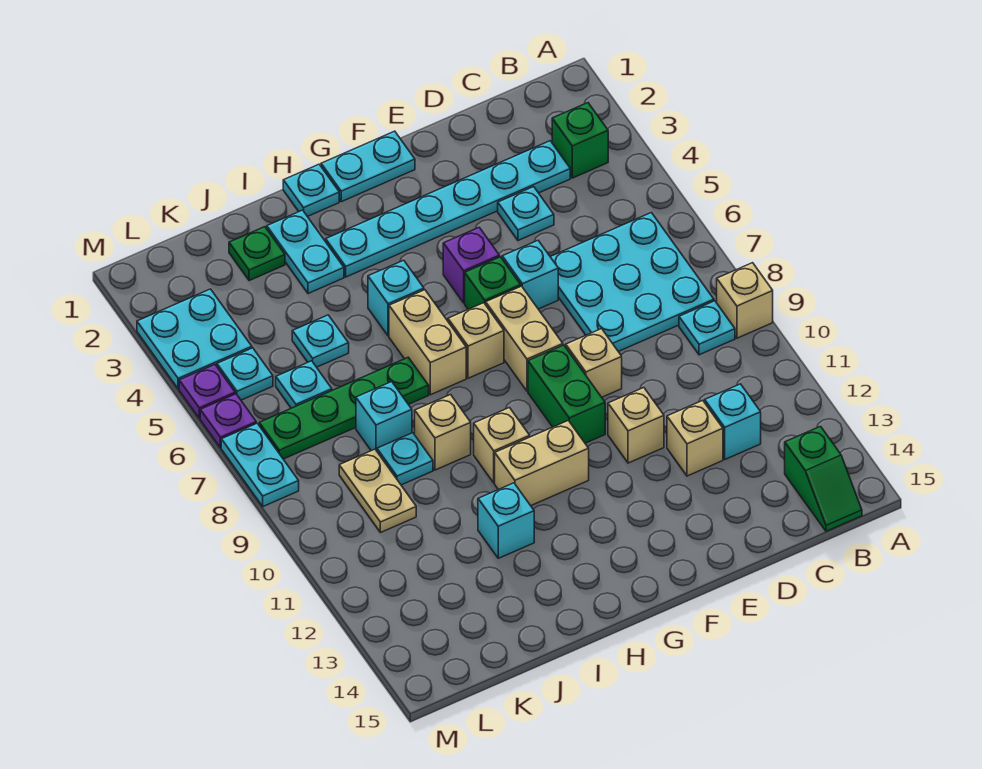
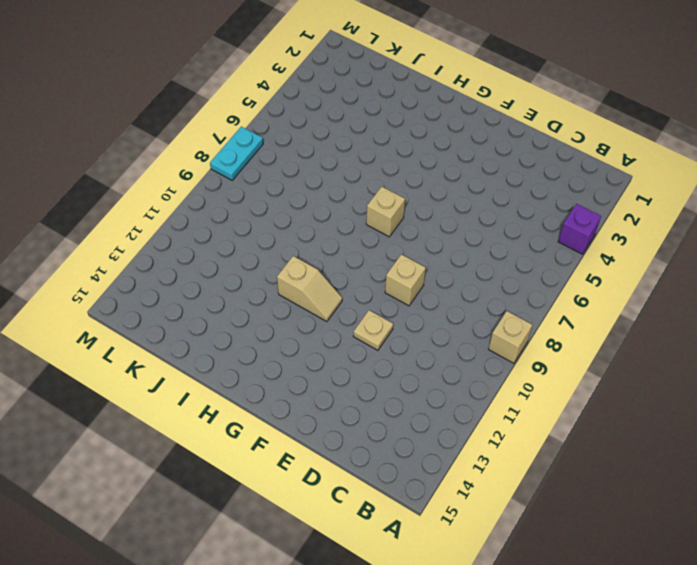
purple 1x1 brick [558,204,601,254] -> purple 1x1 brick moved to [443,228,500,303]
tan 1x1 plate [353,310,393,350] -> tan 1x1 brick [608,388,664,463]
tan 1x2 slope [277,256,342,322] -> tan 1x2 brick [495,421,589,506]
none -> green 1x1 brick [552,103,608,178]
none -> cyan 3x3 plate [551,213,714,351]
none -> cyan 1x1 plate [679,301,735,355]
none -> green 1x2 slope [785,426,862,531]

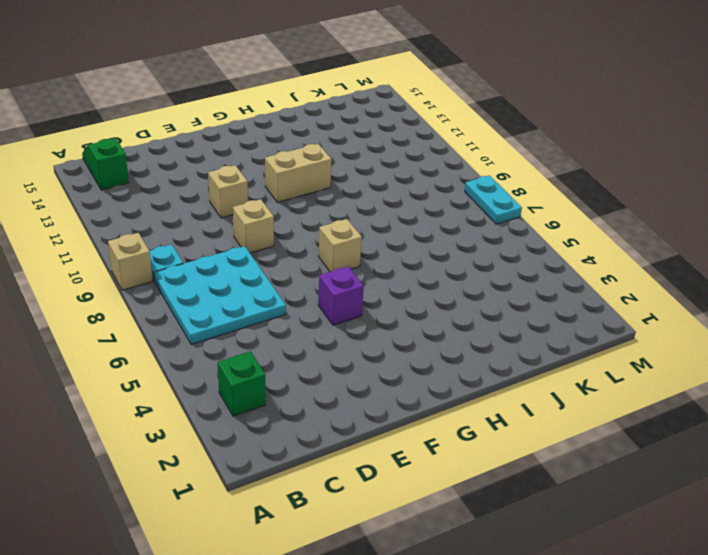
none -> cyan 1x6 plate [326,141,570,277]
none -> cyan 1x1 brick [705,384,761,459]
none -> cyan 1x1 plate [498,187,554,240]
none -> tan 1x1 brick [667,400,723,476]

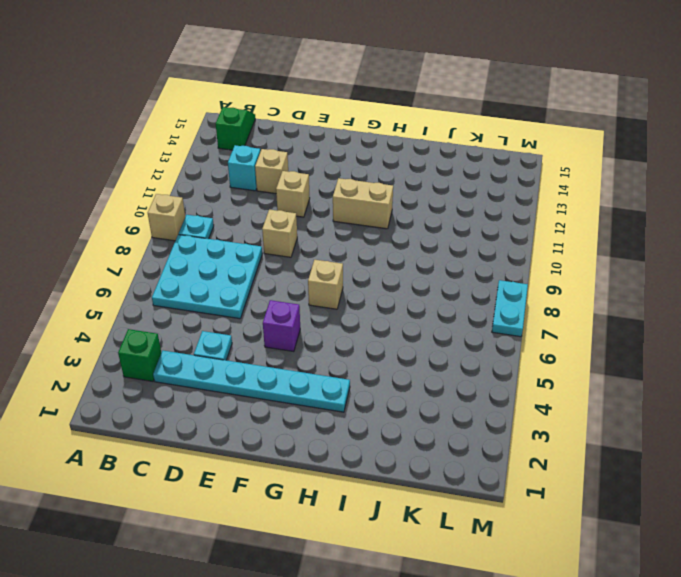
none -> cyan 1x1 brick [502,241,558,309]
none -> cyan 1x2 plate [321,131,415,202]
none -> green 1x1 brick [465,257,521,309]
none -> tan 1x2 brick [486,286,563,391]

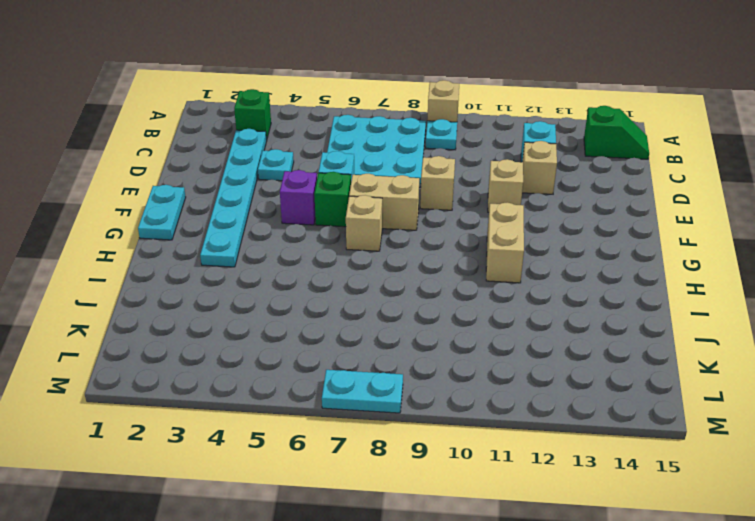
none -> green 1x2 brick [528,345,605,443]
none -> cyan 1x1 plate [283,164,339,217]
none -> cyan 1x1 brick [368,260,424,336]
none -> tan 1x2 brick [389,290,466,395]

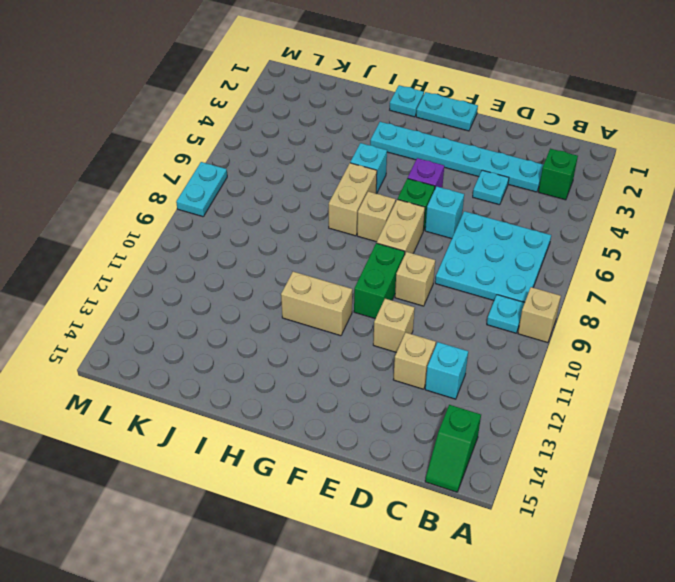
none -> tan 1x1 brick [474,408,530,483]
none -> cyan 1x2 plate [267,210,344,293]
none -> green 1x4 plate [259,357,429,459]
none -> tan 1x1 brick [415,395,471,470]

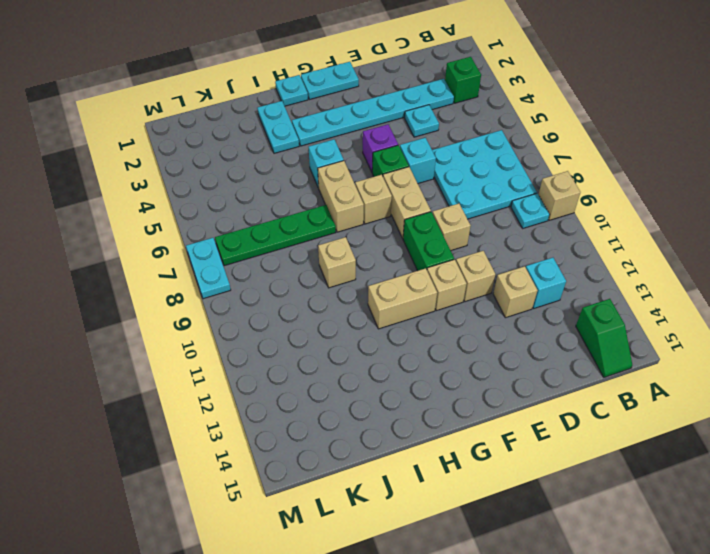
tan 1x1 brick [427,259,467,311] -> tan 1x1 brick moved to [474,408,530,483]
none -> cyan 1x1 brick [478,483,534,558]
none -> green 1x1 plate [229,227,285,281]
none -> cyan 1x1 plate [292,315,349,367]
none -> cyan 1x1 brick [356,382,412,451]

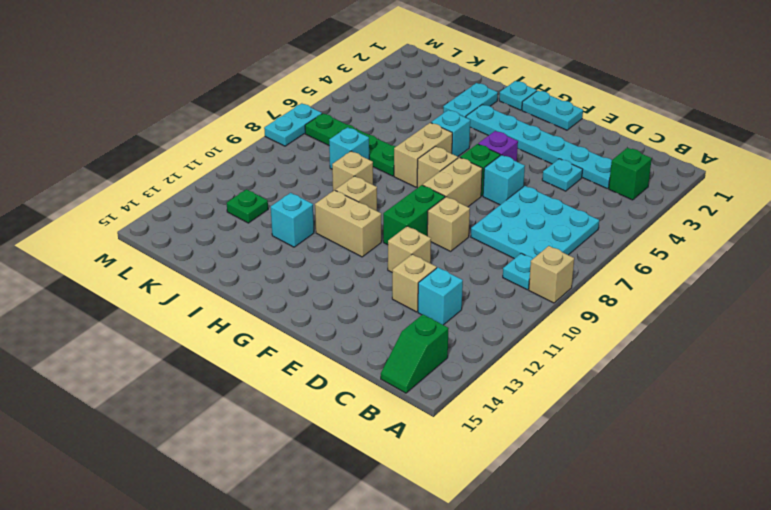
green 1x1 plate [227,189,268,223] -> green 1x1 plate moved to [229,227,285,281]
none -> cyan 1x1 plate [292,315,349,367]
none -> cyan 1x1 plate [377,433,433,485]
none -> cyan 1x1 plate [276,361,332,408]
none -> tan 1x2 plate [339,449,416,533]

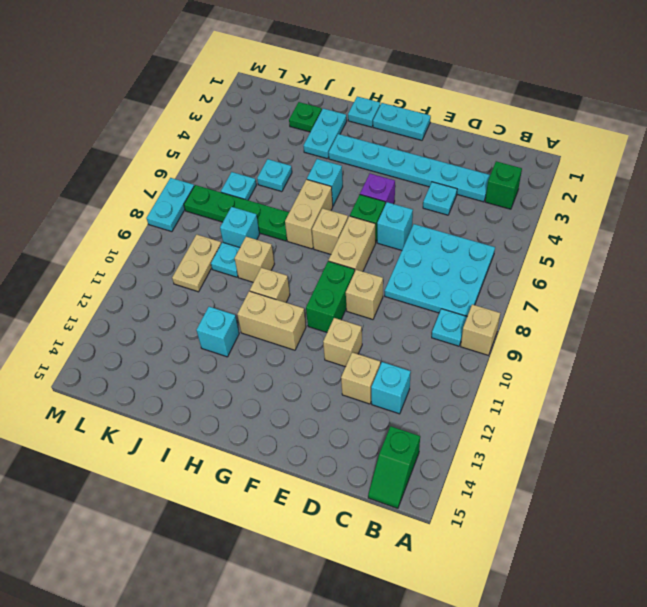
none -> cyan 2x2 plate [137,289,252,389]
none -> cyan 1x1 plate [217,348,273,400]
none -> purple 1x1 plate [179,365,235,418]
none -> purple 1x1 plate [200,394,256,448]

